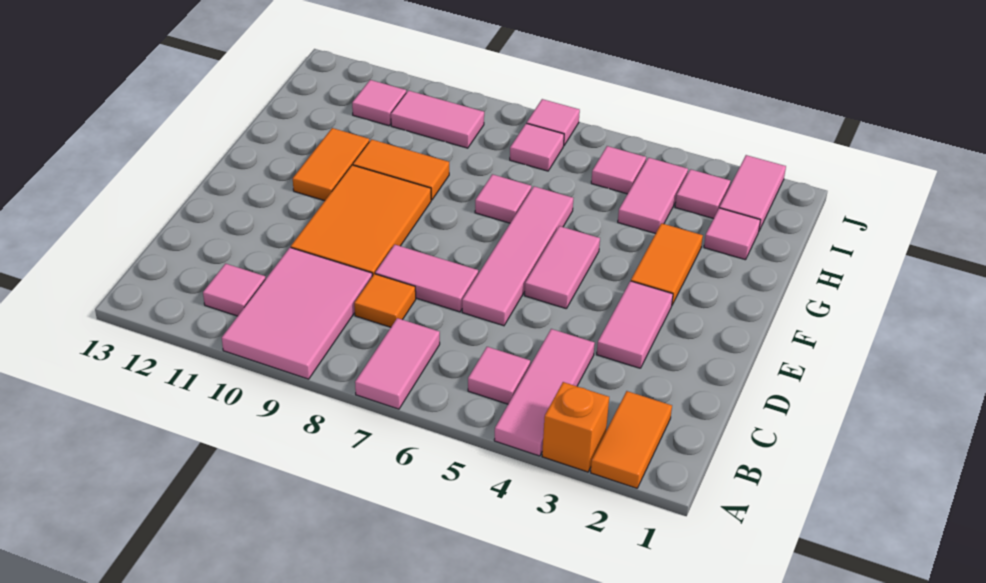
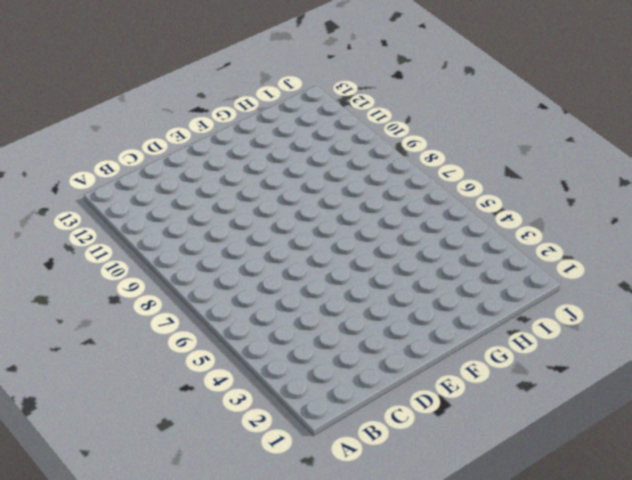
none -> orange 1x2 tile [591,391,672,488]
none -> orange 1x1 brick [542,382,609,472]
none -> pink 1x3 tile [494,329,595,456]

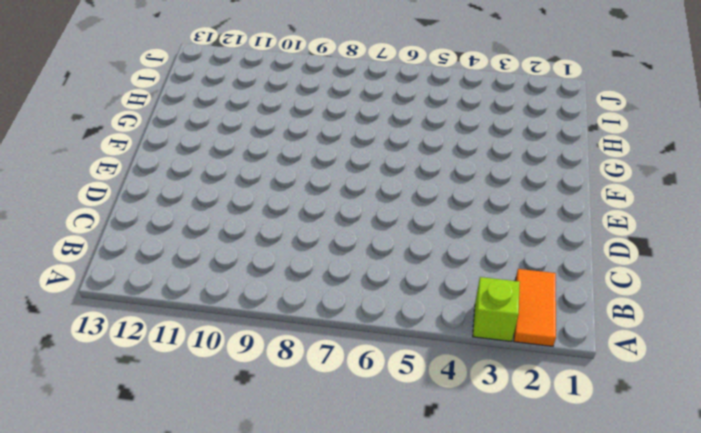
lime 1x1 brick [473,277,520,342] -> orange 1x1 brick [542,382,609,472]
none -> pink 1x3 tile [494,329,595,456]
none -> pink 1x2 tile [355,318,440,409]
none -> pink 2x3 tile [222,248,372,379]

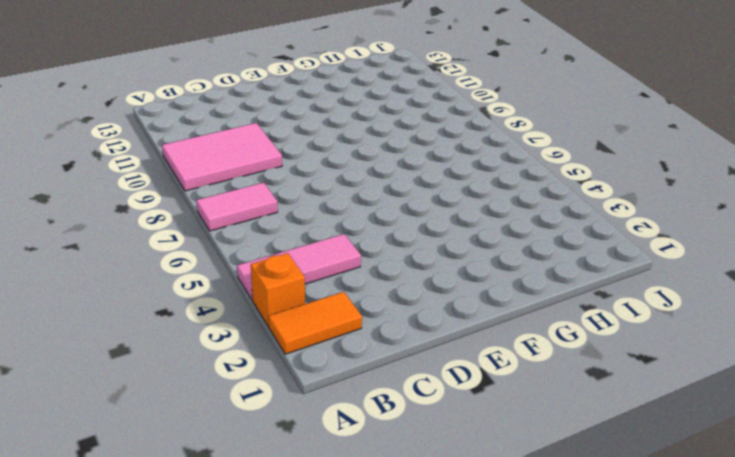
none -> pink 1x1 tile [468,347,530,404]
none -> pink 1x1 tile [203,264,266,316]
none -> orange 1x1 tile [354,274,416,327]

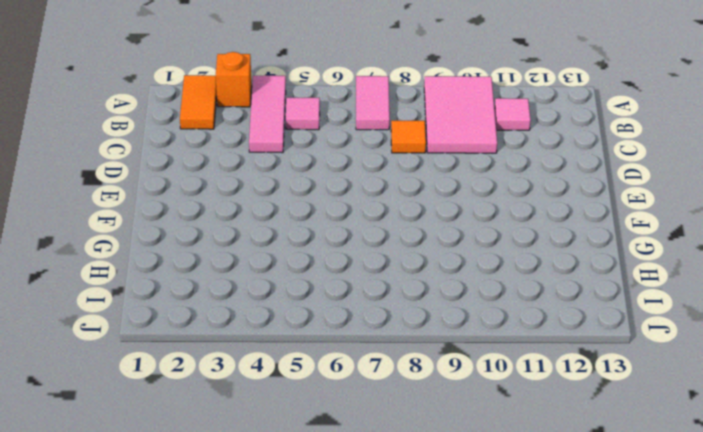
none -> pink 1x2 tile [597,281,673,368]
none -> pink 1x4 tile [462,186,573,326]
none -> pink 1x2 tile [375,245,478,312]

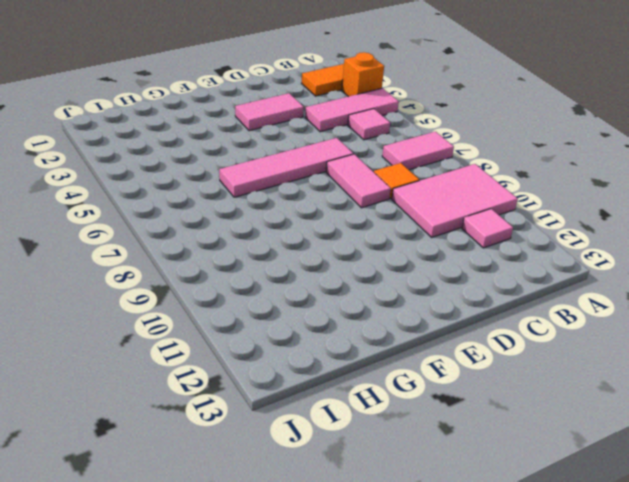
none -> orange 2x3 tile [291,165,431,276]
none -> pink 1x2 tile [525,226,600,309]
none -> orange 1x2 tile [631,223,703,305]

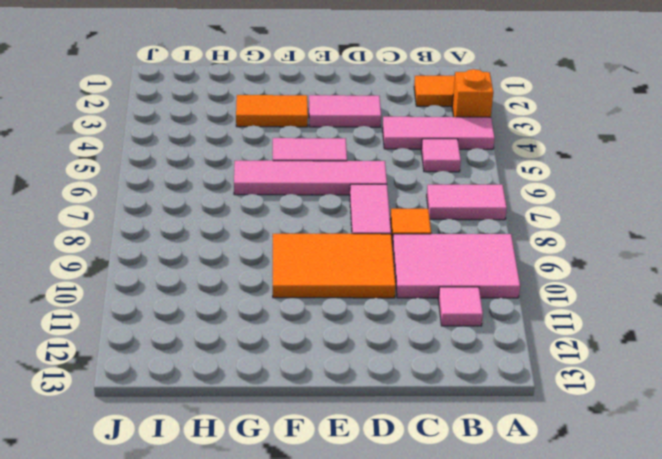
none -> orange 1x2 tile [293,128,369,201]
none -> pink 1x1 tile [475,174,532,223]
none -> orange 1x2 tile [353,139,449,200]

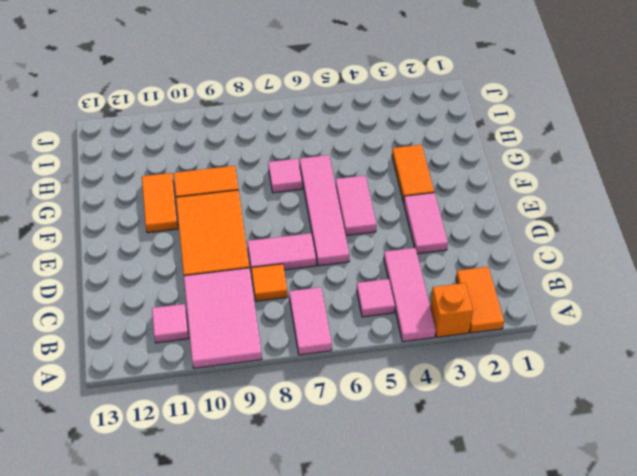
none -> pink 1x1 tile [704,208,760,260]
none -> pink 1x2 tile [618,158,688,234]
none -> pink 1x2 tile [720,155,786,230]

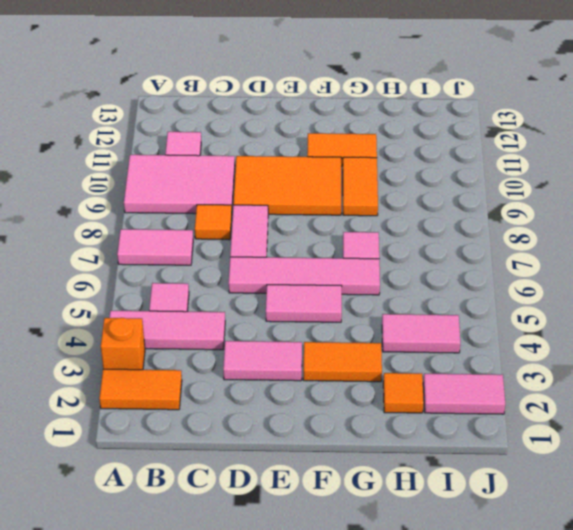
orange 1x1 tile [383,373,424,413] -> pink 1x1 tile [704,208,760,260]
none -> pink 1x1 tile [675,169,730,219]
none -> pink 1x1 tile [591,146,646,194]
none -> pink 1x1 tile [510,123,564,171]

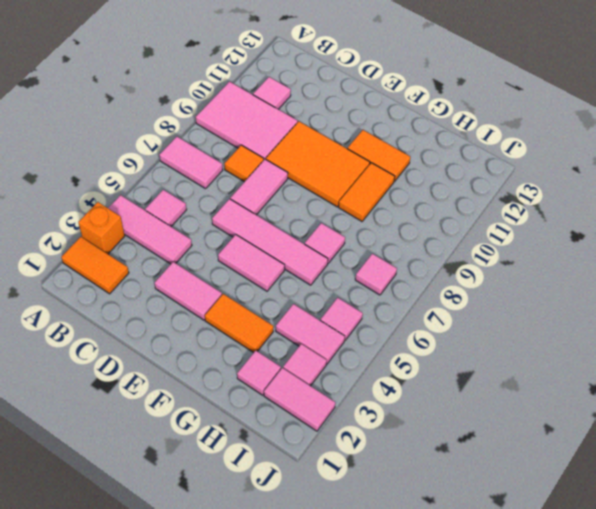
none -> pink 1x2 tile [391,90,484,148]
none -> pink 1x1 tile [352,80,406,126]
none -> pink 1x1 tile [527,99,580,145]

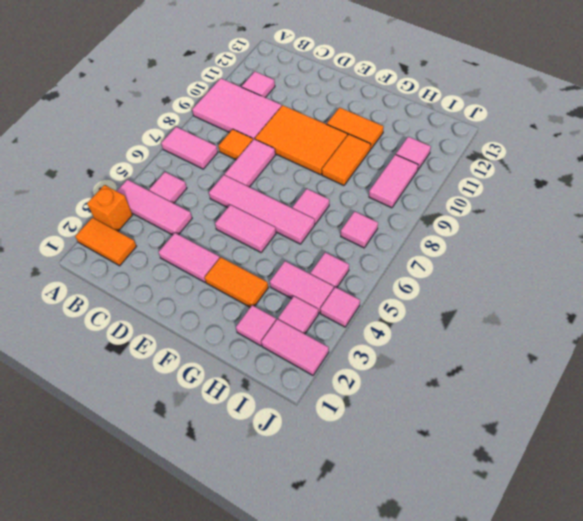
pink 1x1 tile [320,287,360,327] -> pink 1x1 tile moved to [527,99,580,145]

